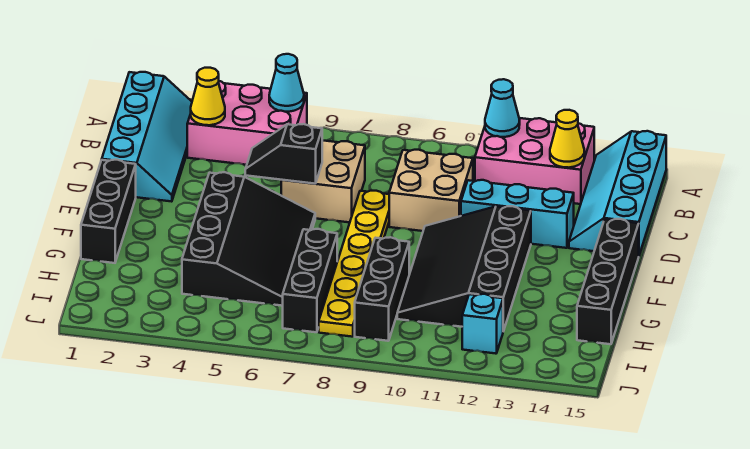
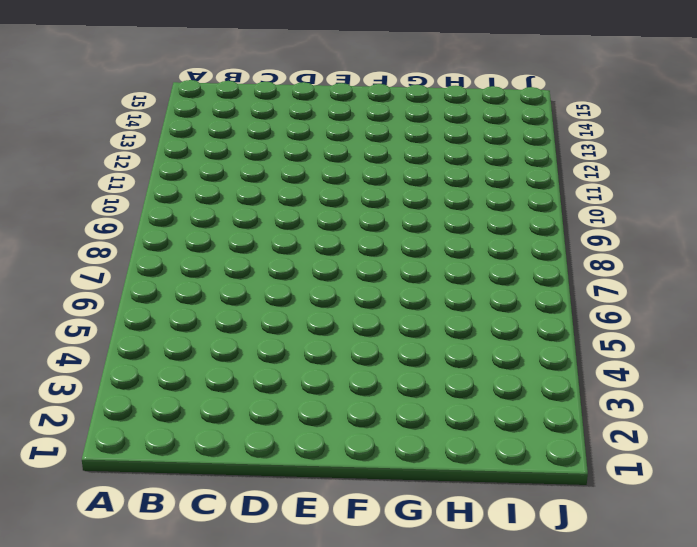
none -> cyan 2x4 slope [102,72,192,202]
none -> pink 2x3 brick [187,81,307,165]
none -> pink 2x3 brick [475,118,594,204]

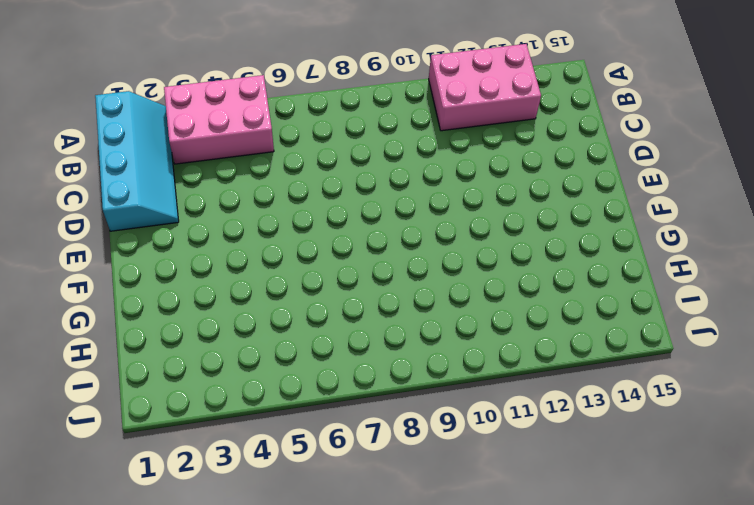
none -> cyan 2x4 slope [569,131,666,255]
none -> tan 2x2 brick [281,140,365,222]
none -> tan 2x2 brick [389,150,473,231]

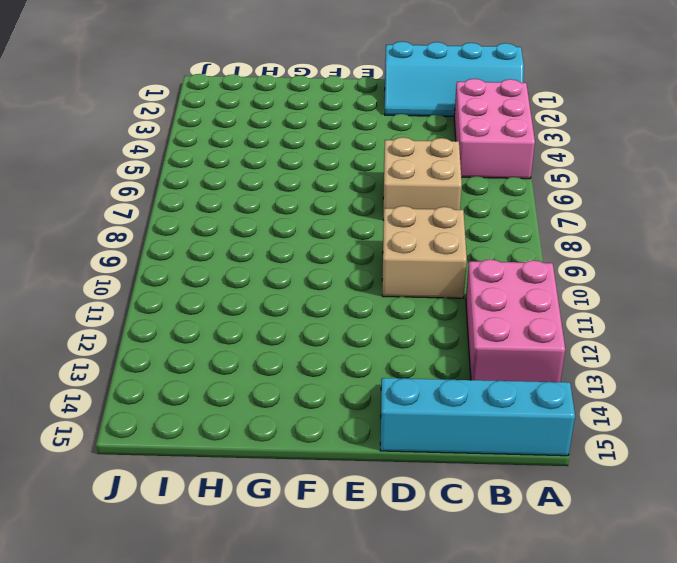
none -> yellow 1x6 plate [319,191,389,337]
none -> cyan 1x3 brick [461,180,574,248]
none -> black 1x3 brick [81,160,136,263]

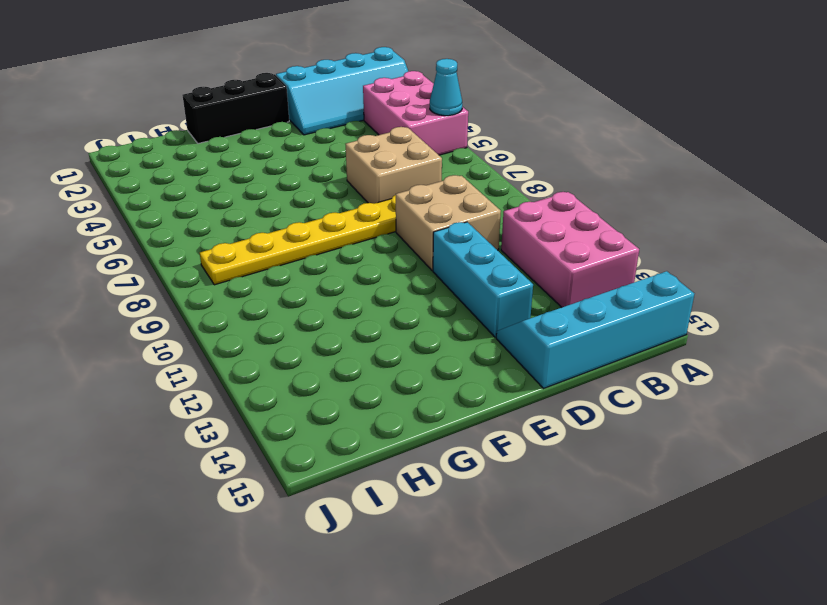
none -> black 3x4 slope [182,172,315,306]
none -> black 3x4 slope [397,206,531,331]
none -> black 1x4 brick [577,219,639,344]

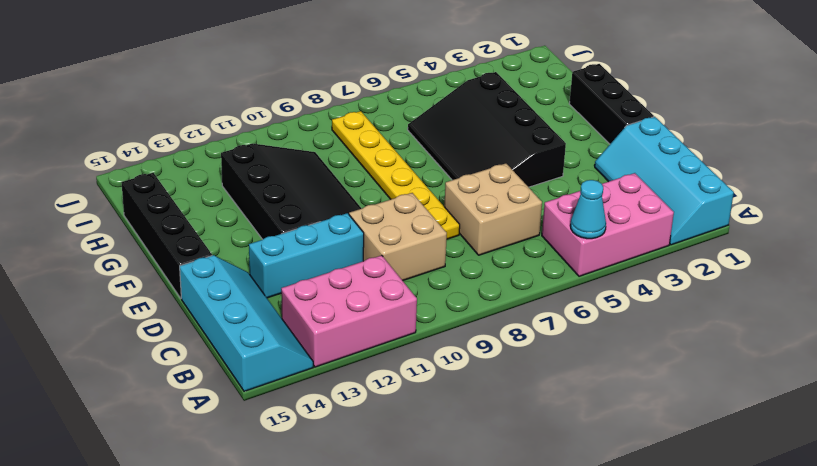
none -> black 1x3 brick [283,229,337,332]
none -> black 1x3 brick [355,237,409,341]
none -> cyan 1x1 brick [462,294,503,354]

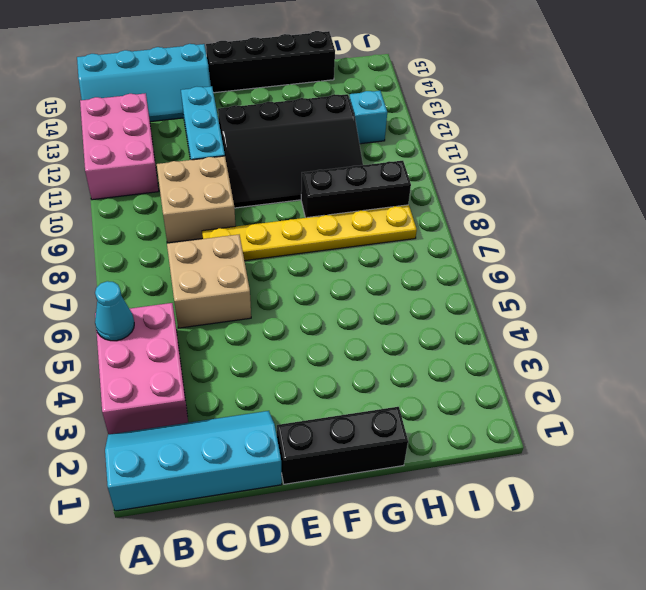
none -> black 3x4 slope [182,172,315,306]
none -> black 1x3 brick [283,229,337,332]
none -> cyan 1x1 cone [485,79,520,137]

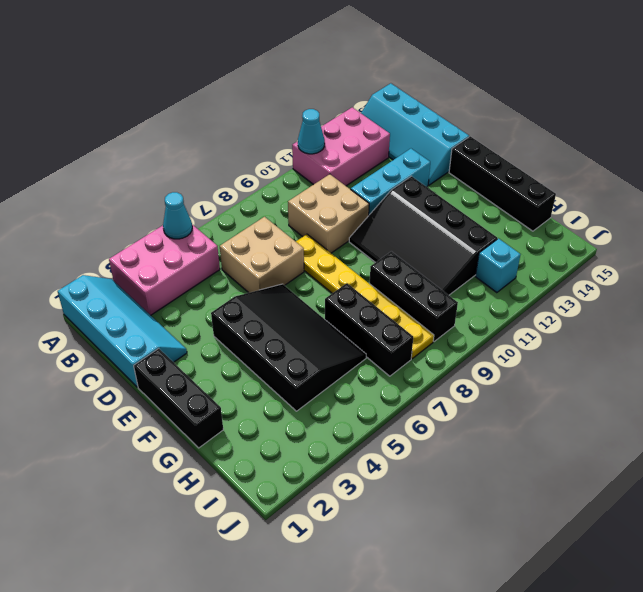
none -> yellow 1x1 cone [191,68,225,125]
none -> yellow 1x1 cone [550,110,584,168]
none -> black 1x2 slope [245,124,322,184]

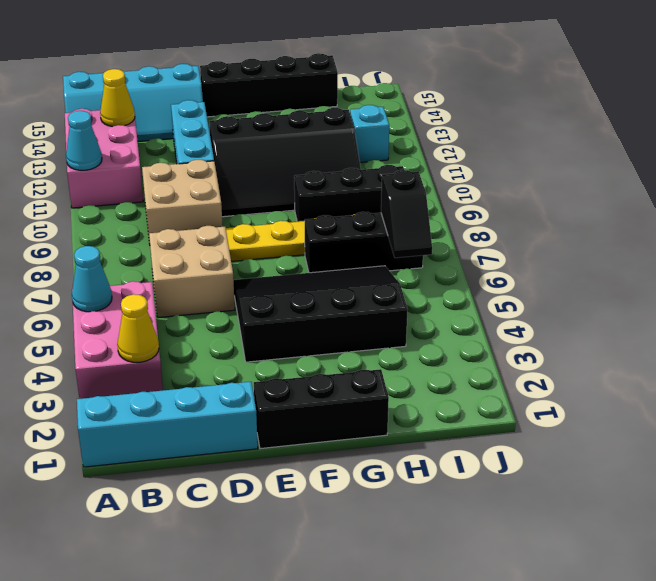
black 1x2 slope [381,170,432,258] -> black 1x2 slope moved to [245,124,322,184]

